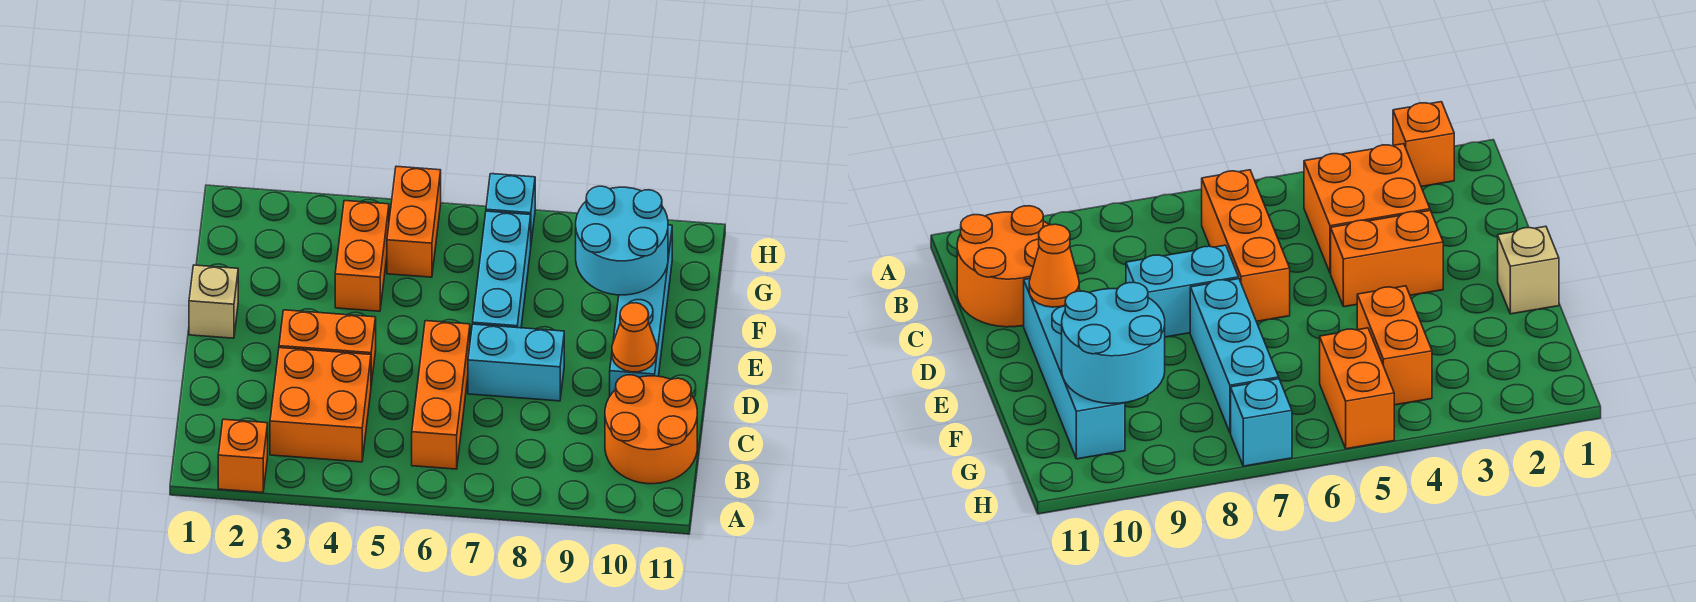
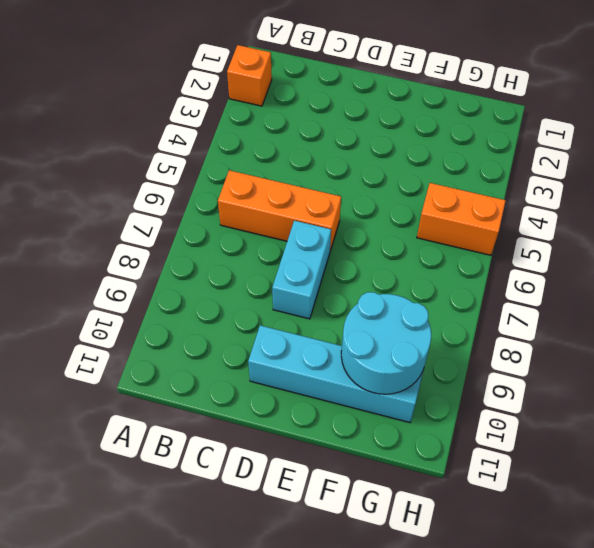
none -> orange 2x2 brick [270,348,371,462]
none -> orange 2x2 round brick [605,375,697,484]
none -> orange 1x2 brick [279,310,376,385]

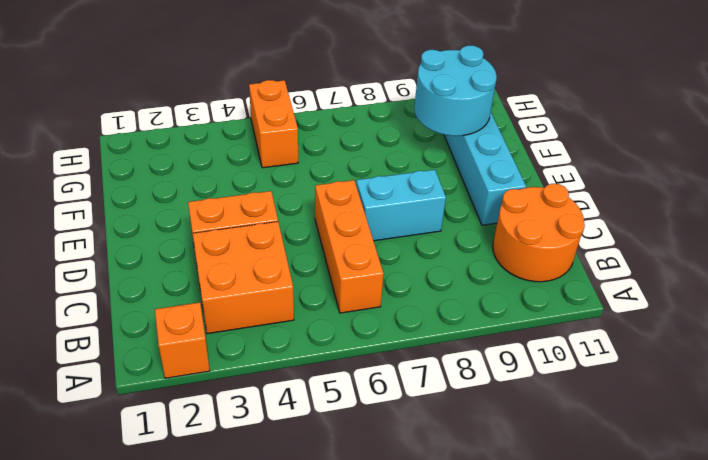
none -> tan 1x1 brick [189,265,238,338]
none -> cyan 1x3 brick [473,211,531,328]
none -> orange 1x2 brick [335,201,389,311]

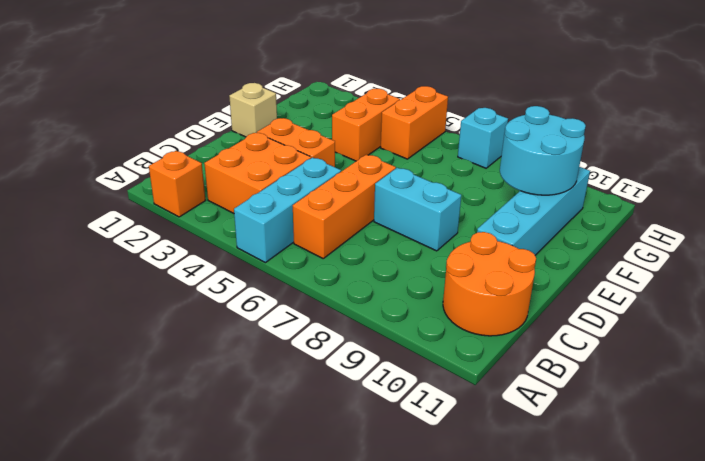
cyan 1x3 brick [234,157,341,263] -> cyan 1x3 brick moved to [473,211,531,328]
none -> orange 1x1 cone [612,303,657,372]

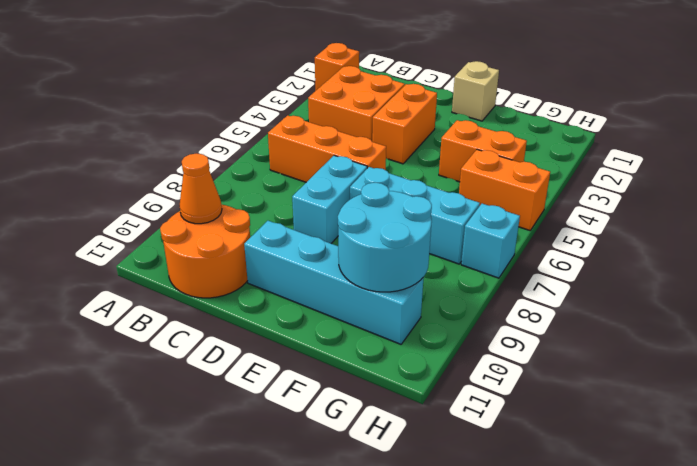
orange 1x1 cone [180,153,222,224] -> orange 1x1 cone moved to [612,303,657,372]

